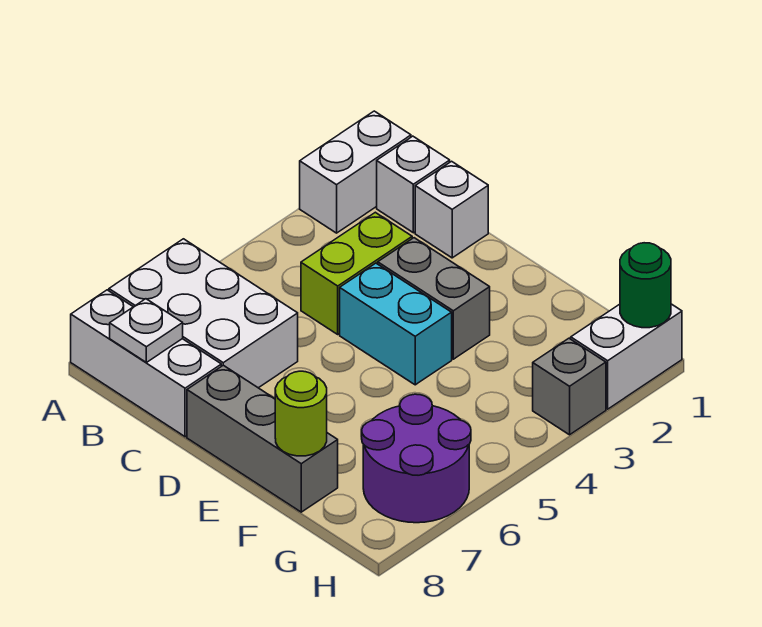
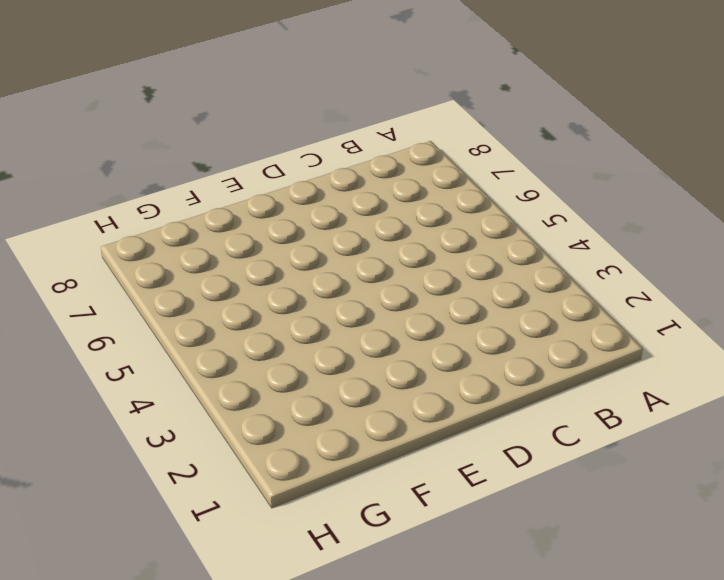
none -> white 1x2 brick [300,111,411,233]
none -> white 2x3 brick [109,239,298,388]
none -> white 1x3 brick [71,290,221,437]

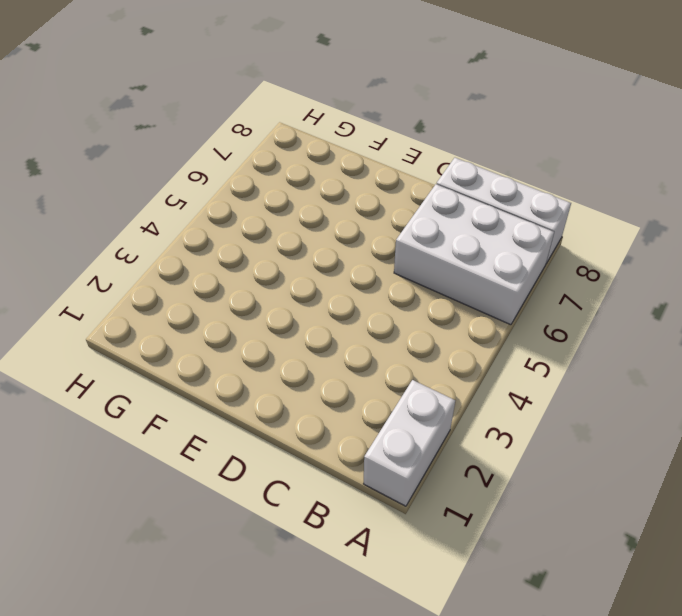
none -> white 1x1 brick [377,136,450,233]
none -> white 1x1 brick [415,161,488,258]
none -> lime 1x2 brick [301,212,412,334]

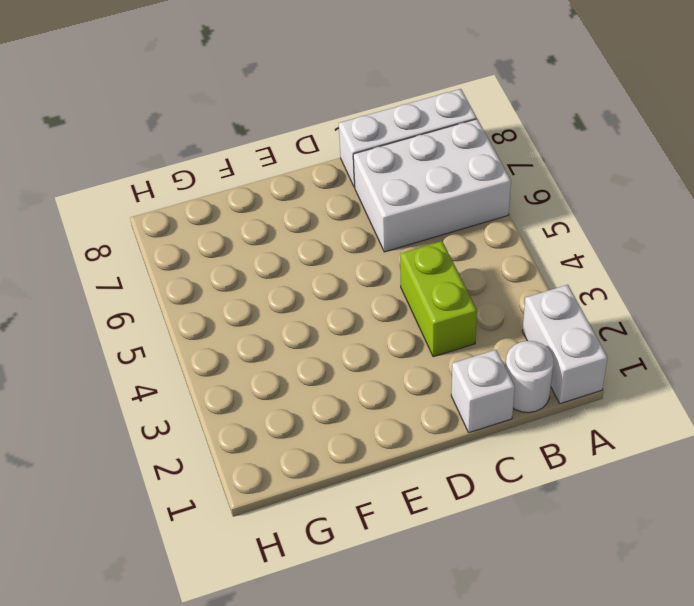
white 1x1 round brick [506,341,554,413] -> white 1x1 brick [377,136,450,233]
none -> grey 1x2 brick [378,238,490,359]
none -> cyan 1x2 brick [340,263,452,385]
none -> grey 1x3 brick [187,365,338,512]

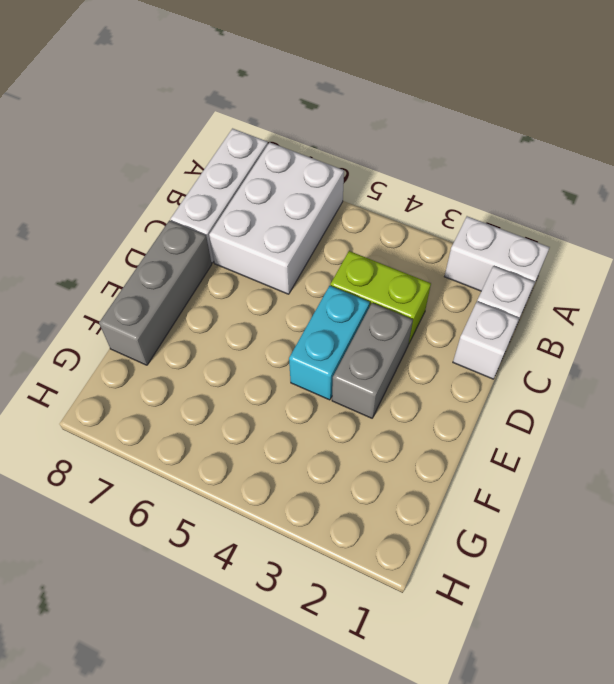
none -> purple 2x2 round brick [362,394,471,523]
none -> white 1x2 brick [571,304,682,409]
none -> grey 1x1 brick [533,338,606,435]

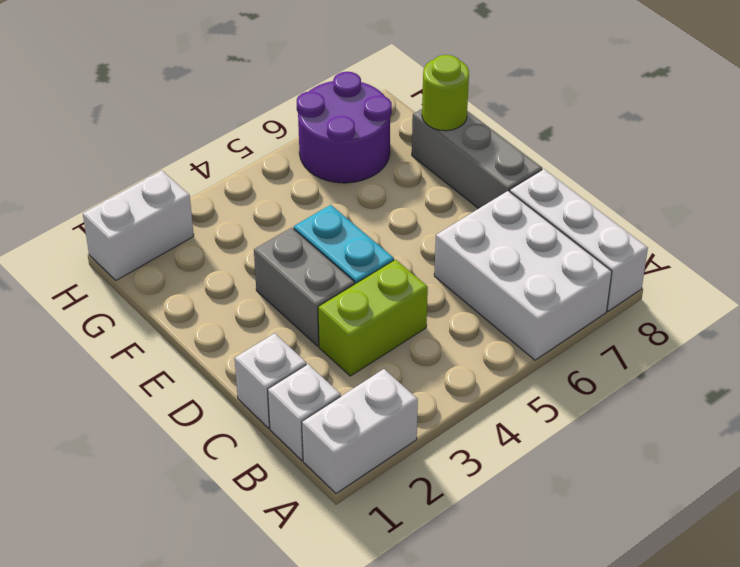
none -> grey 1x1 brick [533,338,606,435]
none -> white 1x1 plate [110,299,183,362]
none -> green 1x1 round brick [620,243,671,328]

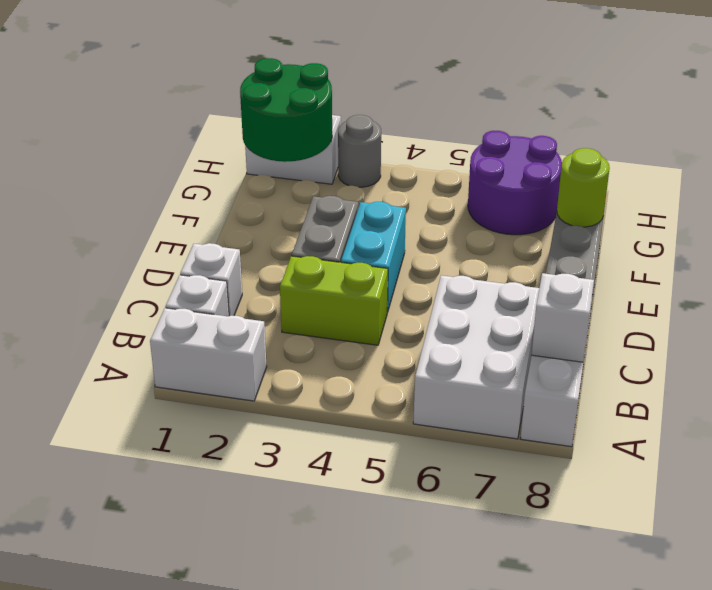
white 1x1 brick [532,273,594,362] -> white 1x1 plate [110,299,183,362]
green 2x2 round brick [240,58,332,162] -> green 1x1 round brick [620,243,671,328]
grey 1x1 round brick [338,115,381,187] -> grey 1x1 brick [533,338,606,435]

